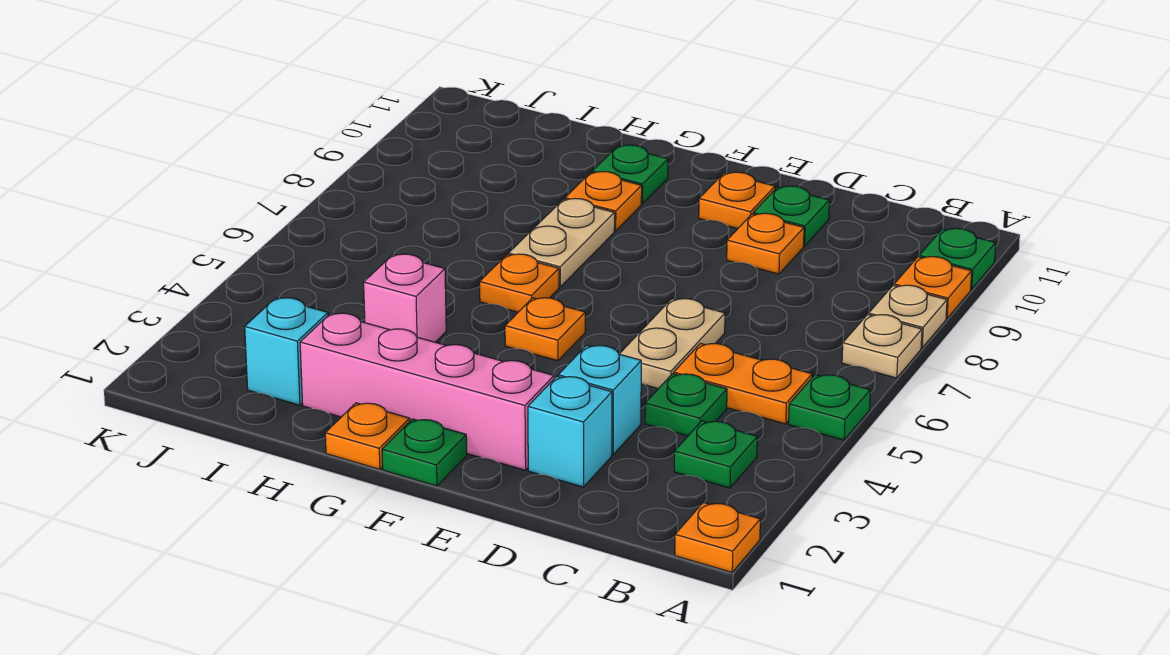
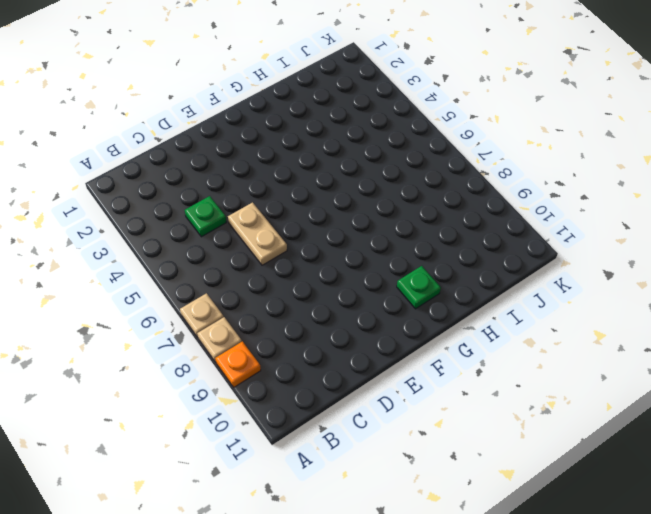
none -> orange 1x1 plate [675,502,760,572]
none -> green 1x1 plate [789,375,870,440]
none -> green 1x1 plate [919,228,996,289]

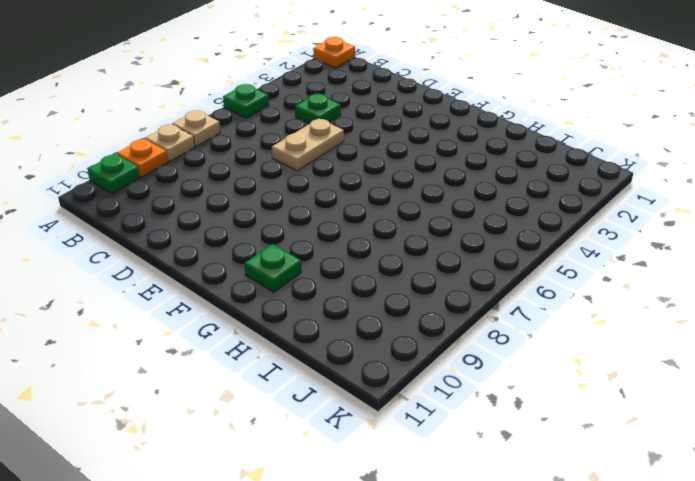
none -> green 1x1 plate [674,421,757,488]
none -> orange 1x2 plate [674,343,812,424]
none -> cyan 1x1 brick [528,376,612,487]

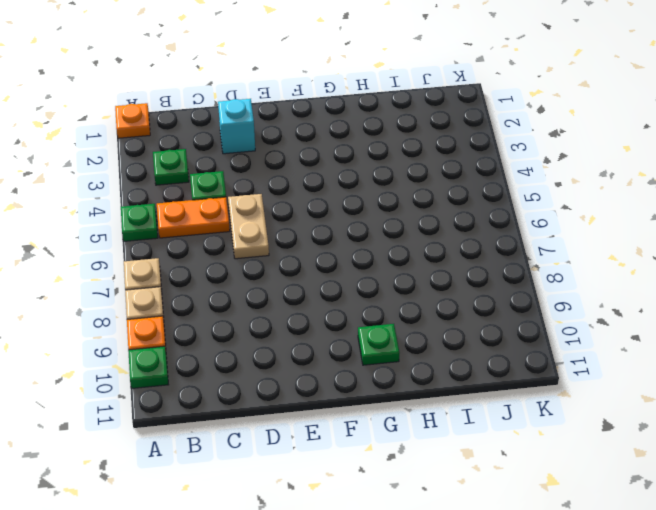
none -> cyan 1x1 brick [558,345,641,455]
none -> orange 1x1 plate [727,213,804,274]
none -> green 1x1 plate [753,186,829,246]

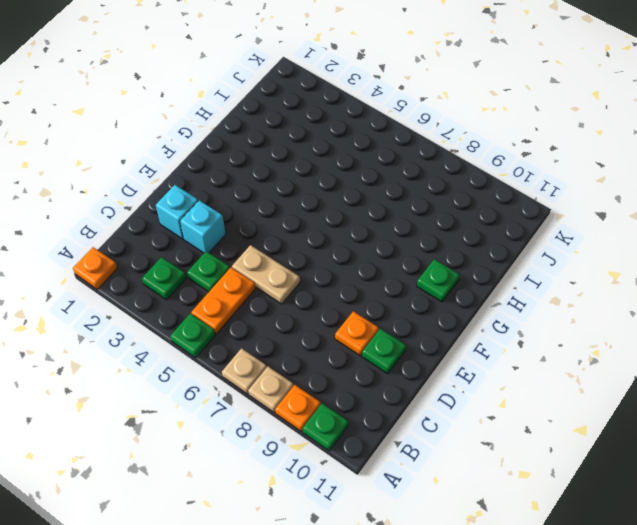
none -> pink 1x4 brick [300,313,554,470]
none -> orange 1x1 plate [699,172,775,229]
none -> green 1x1 plate [382,419,467,486]

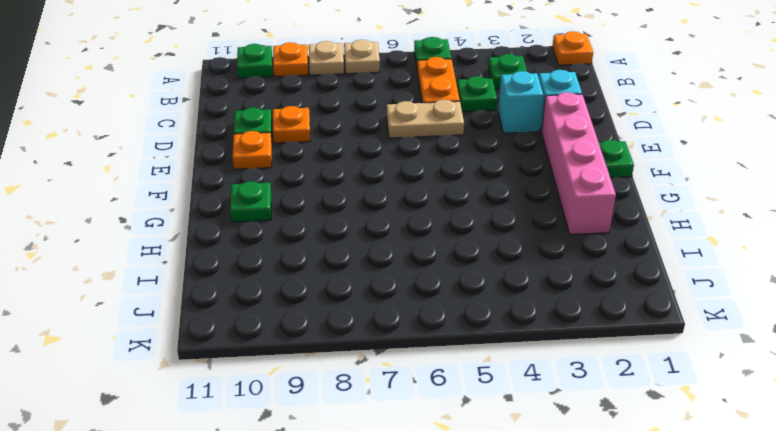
none -> orange 1x1 plate [505,298,585,361]
none -> orange 1x1 plate [325,403,410,469]
none -> orange 1x1 plate [480,254,559,312]

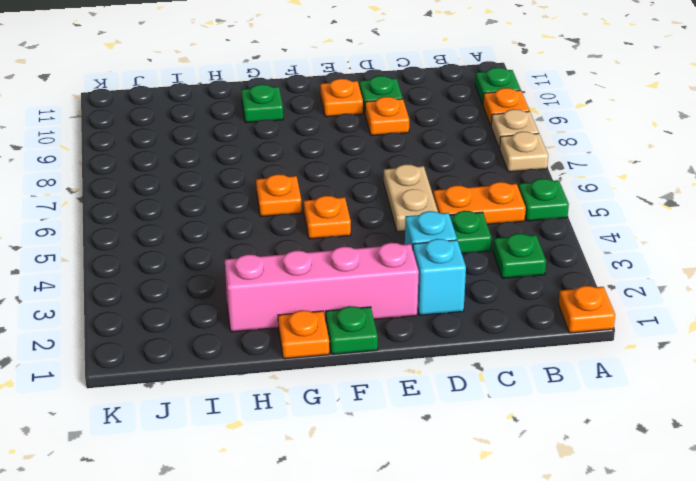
none -> tan 1x2 plate [509,198,615,287]
none -> orange 1x1 plate [565,171,642,231]
none -> pink 1x1 brick [364,254,446,342]

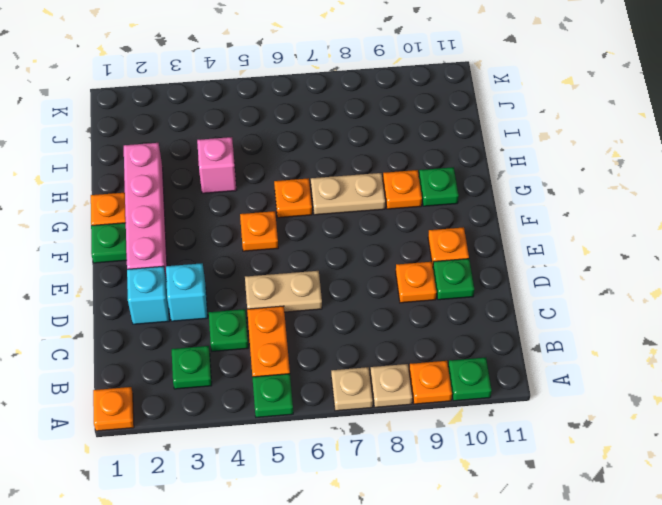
none -> cyan 1x1 brick [245,298,328,405]

